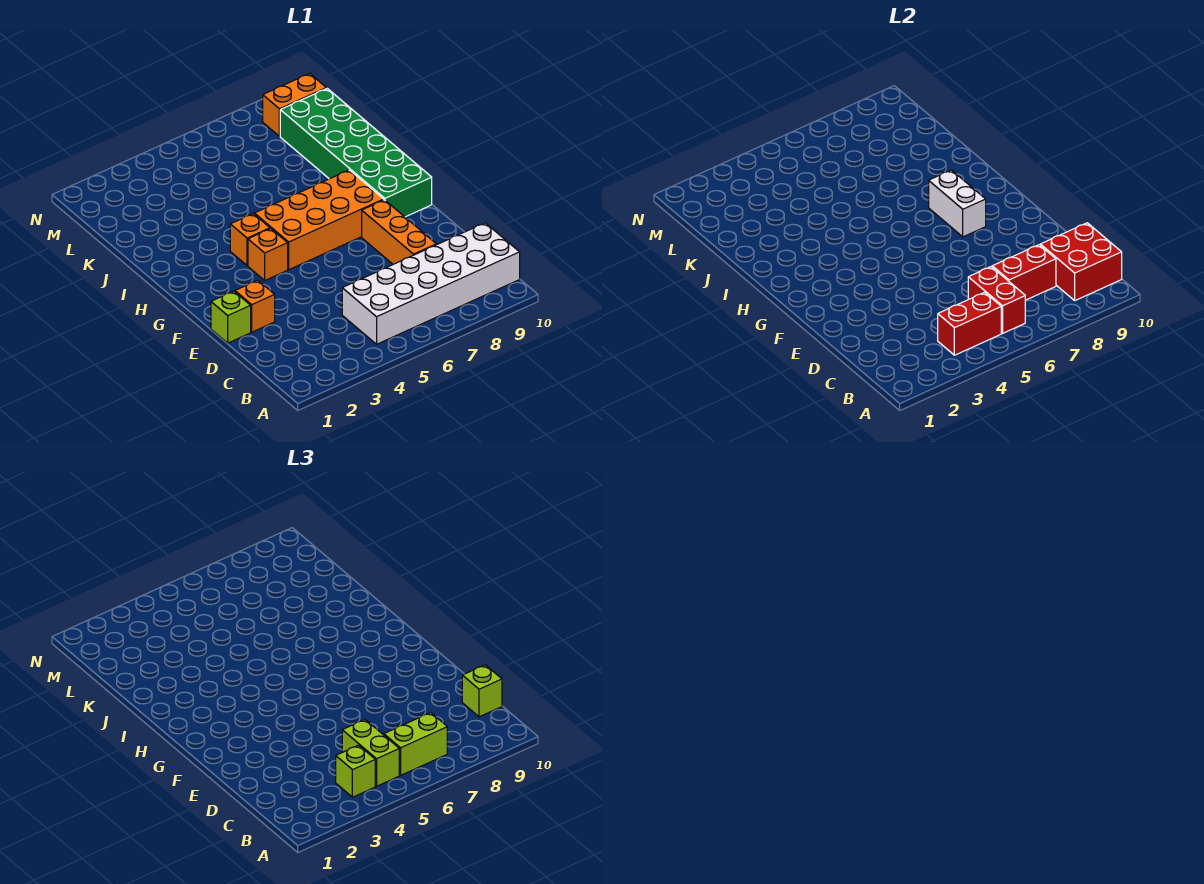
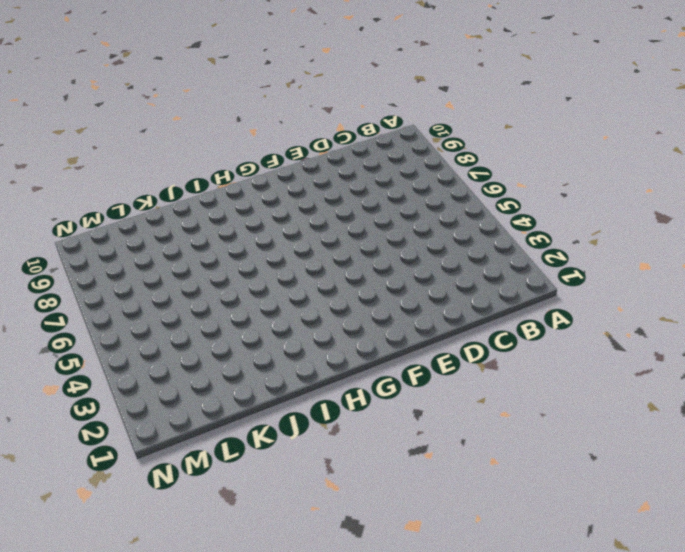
none -> white 2x6 brick [342,223,520,344]
none -> orange 1x3 brick [362,200,436,264]
none -> lime 1x1 brick [211,291,251,343]

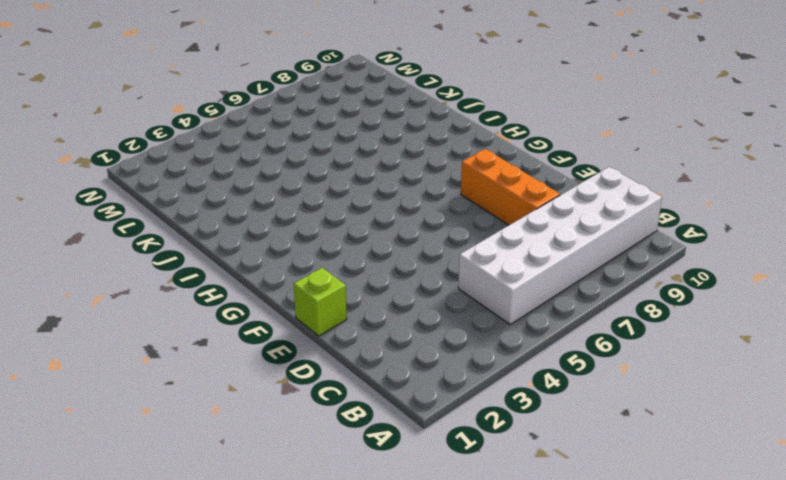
none -> orange 1x1 brick [235,280,275,332]
none -> orange 1x1 brick [248,229,288,280]
none -> orange 2x4 brick [254,170,384,269]

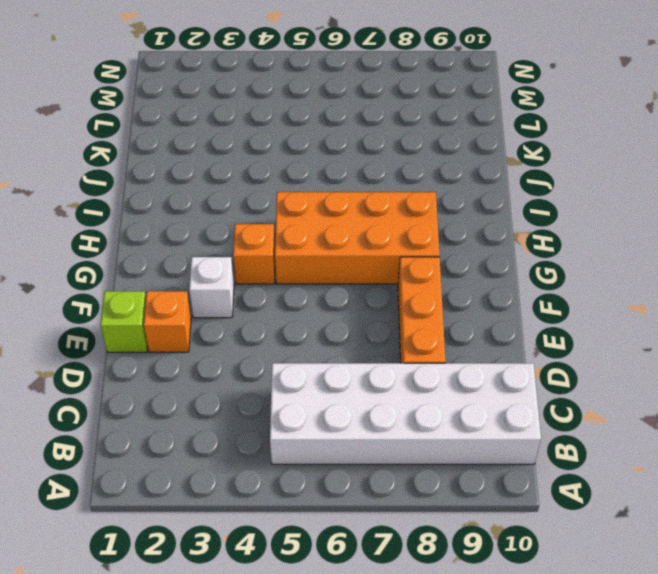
white 1x1 brick [189,257,234,318] -> none
none -> green 2x6 brick [280,88,432,217]
none -> orange 1x1 brick [230,214,270,266]
none -> orange 1x2 brick [263,73,326,136]

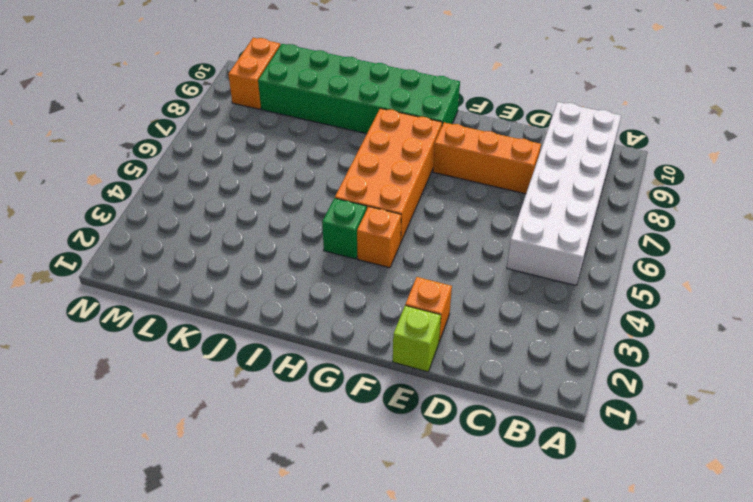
green 1x1 brick [322,198,367,259] -> orange 1x1 brick [230,214,270,266]
none -> red 1x2 brick [938,292,1001,355]
none -> red 1x2 brick [968,267,1025,333]
none -> red 2x2 brick [1040,223,1122,300]

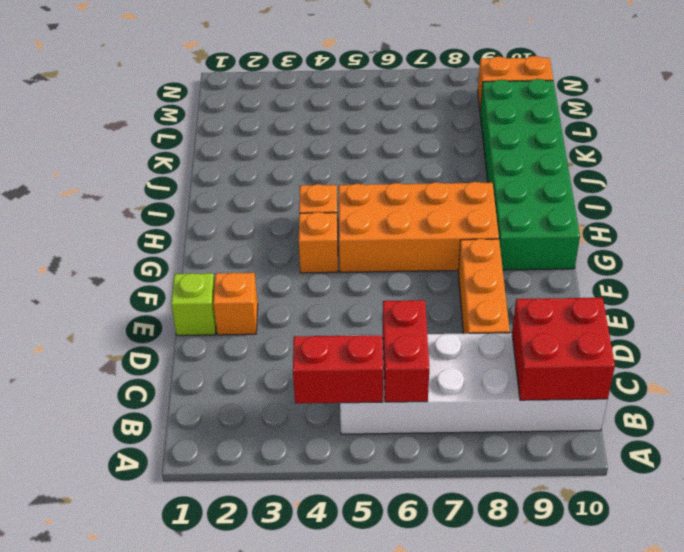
none -> red 1x2 brick [992,245,1056,300]
none -> white 1x2 brick [929,170,986,237]
none -> lime 1x1 brick [336,745,375,797]

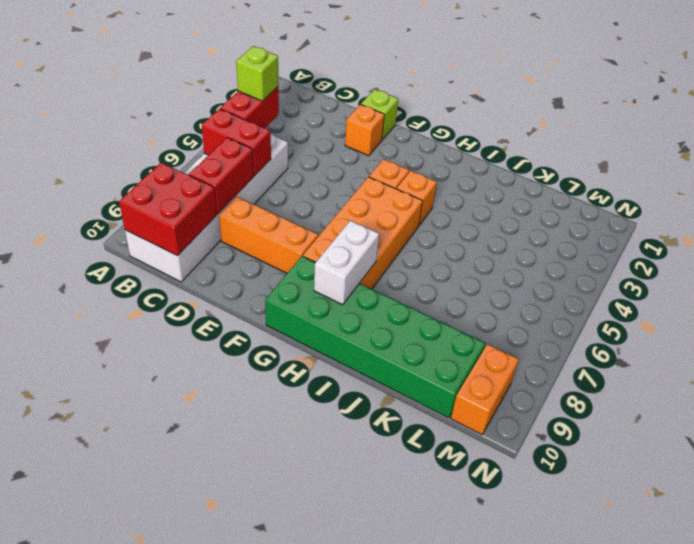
white 1x2 brick [314,221,379,305] -> white 1x2 brick turned to [929,170,986,237]
none -> lime 1x2 brick [342,720,399,786]
none -> lime 1x2 brick [384,713,447,775]
none -> lime 1x1 brick [462,665,502,717]

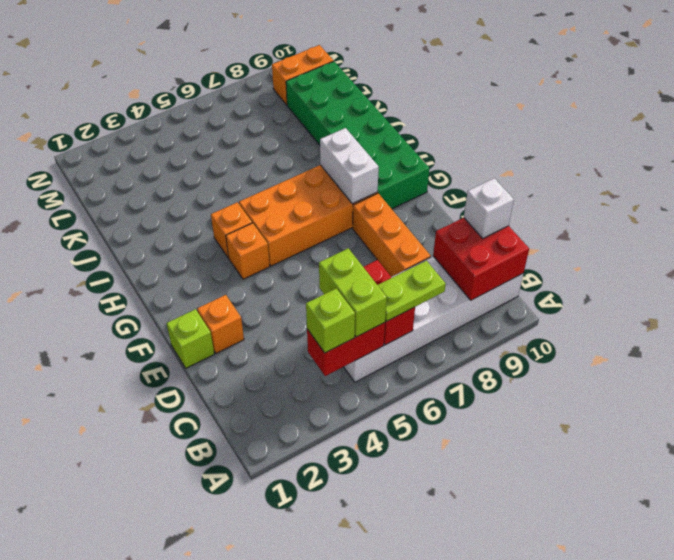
lime 1x2 plate [378,261,446,321] -> lime 1x2 brick [384,713,447,775]
white 1x1 brick [464,178,514,238] -> lime 1x1 brick [462,665,502,717]
none -> red 1x2 brick [992,245,1056,300]

